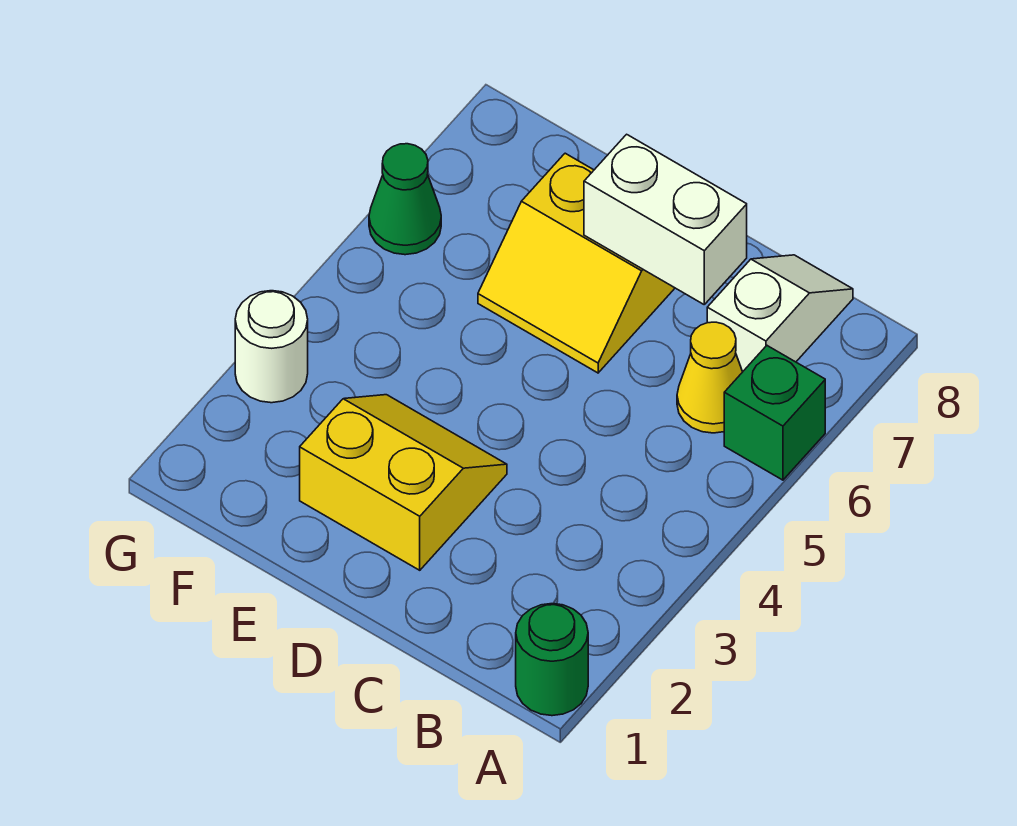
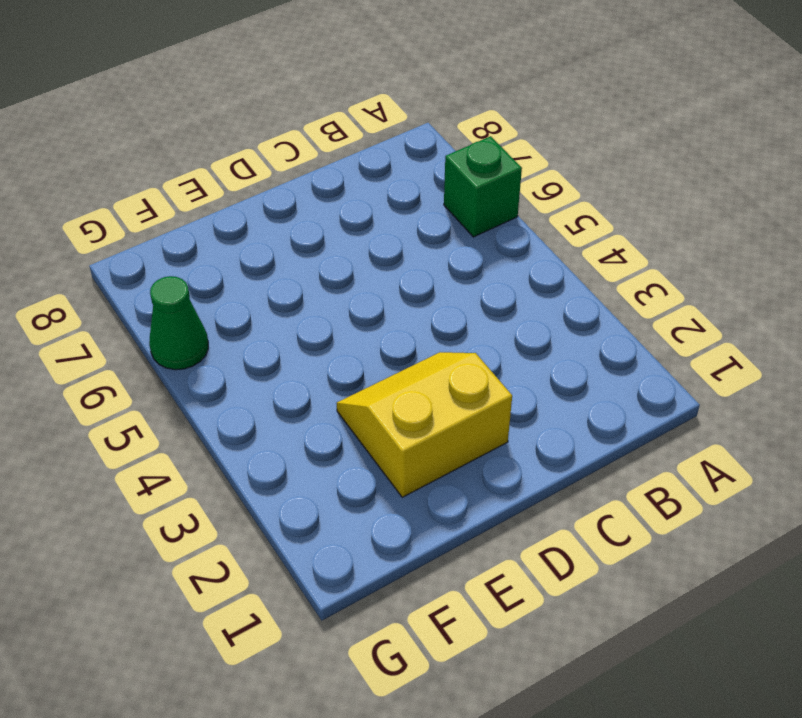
none -> green 1x1 round brick [516,604,588,716]
none -> yellow 1x1 cone [677,322,742,433]

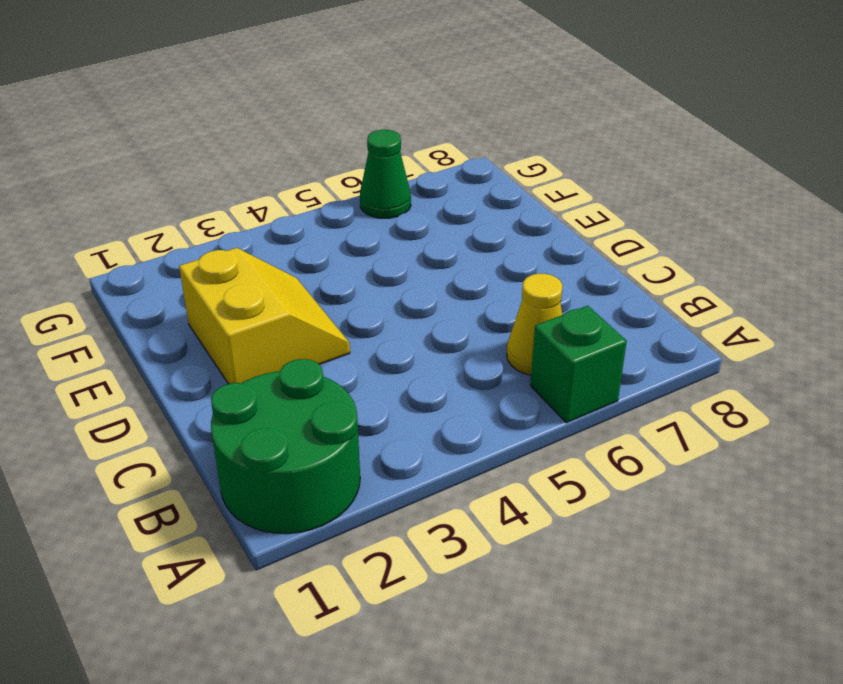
green 2x2 round brick [211,359,360,534] -> green 1x1 round brick [516,604,588,716]
none -> white 1x2 slope [707,255,853,372]
none -> yellow 2x2 slope [478,153,675,373]

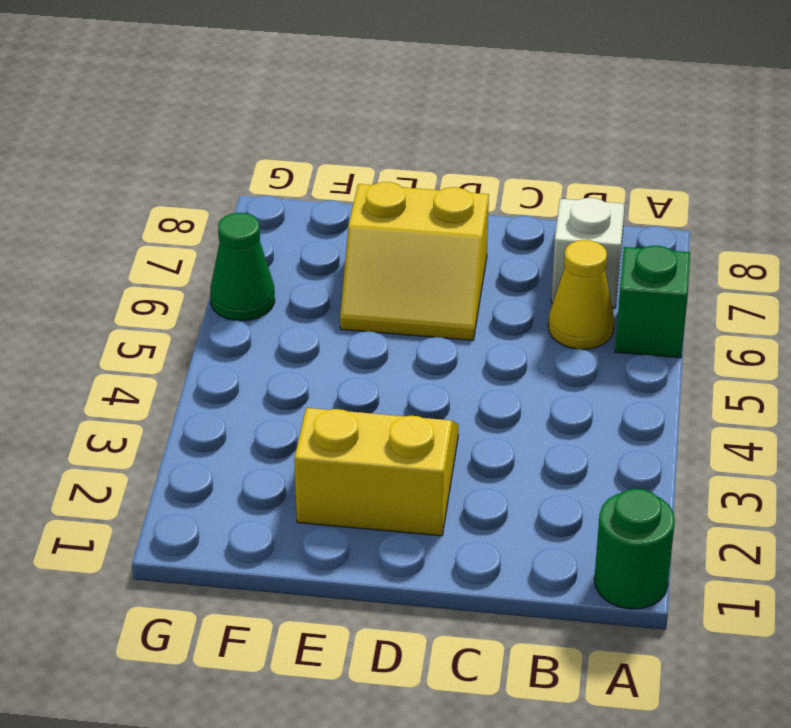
none -> white 1x1 round brick [235,291,308,403]
none -> white 1x2 brick [584,134,747,304]

